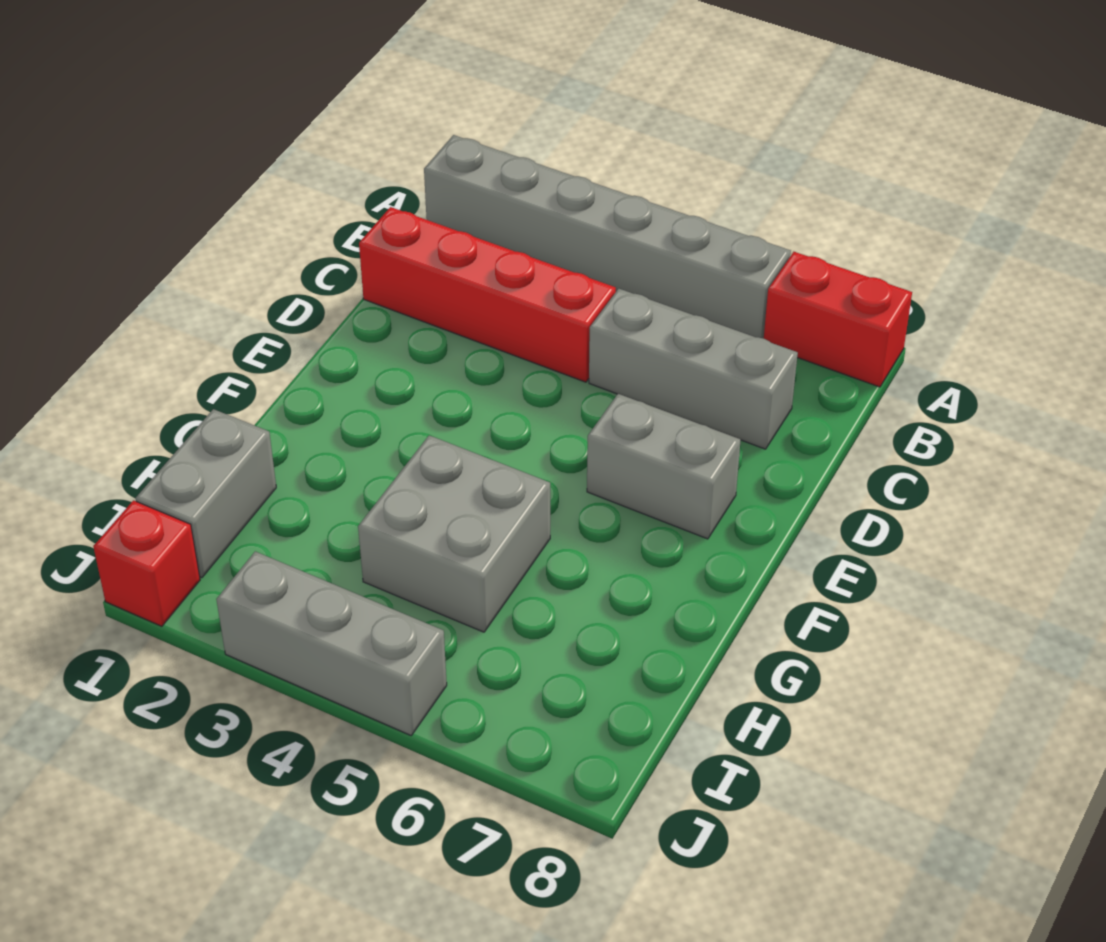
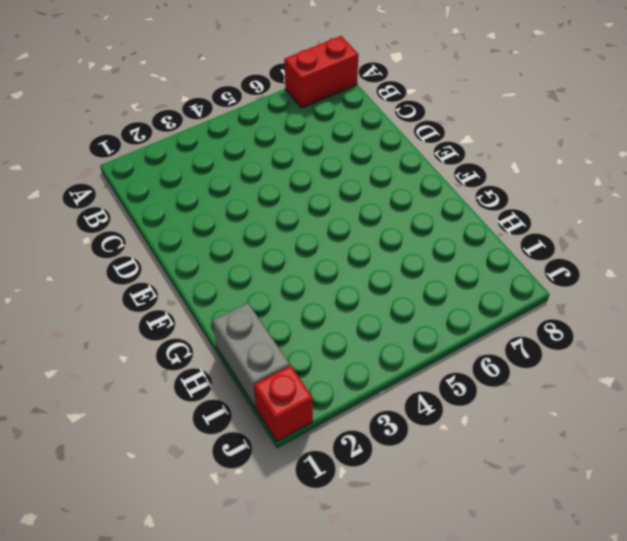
none -> grey 1x6 brick [424,135,791,339]
none -> red 1x4 brick [359,207,616,382]

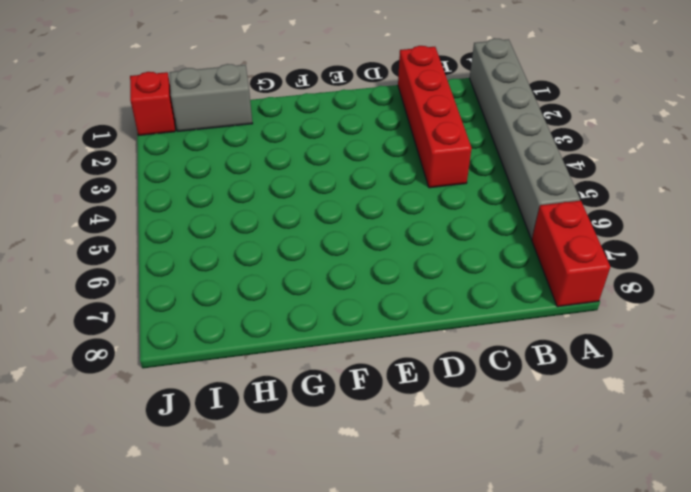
none -> grey 1x3 brick [589,289,798,449]
none -> grey 1x2 brick [587,394,741,539]

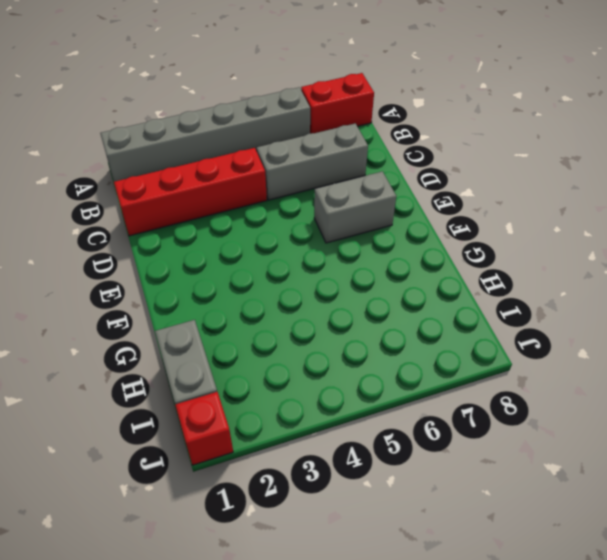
none -> grey 2x2 brick [358,435,550,632]
none -> grey 1x3 brick [216,551,447,735]

